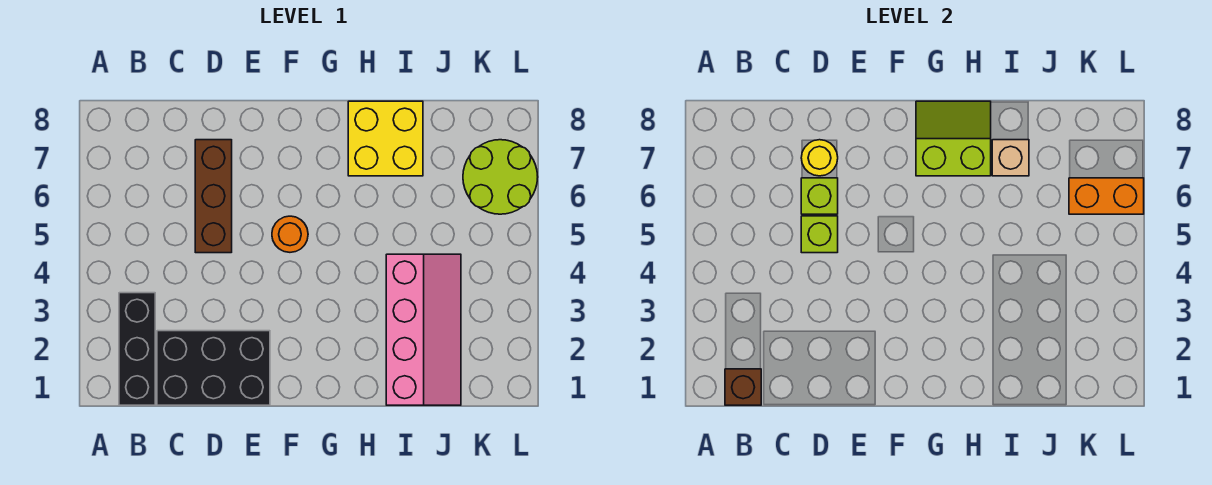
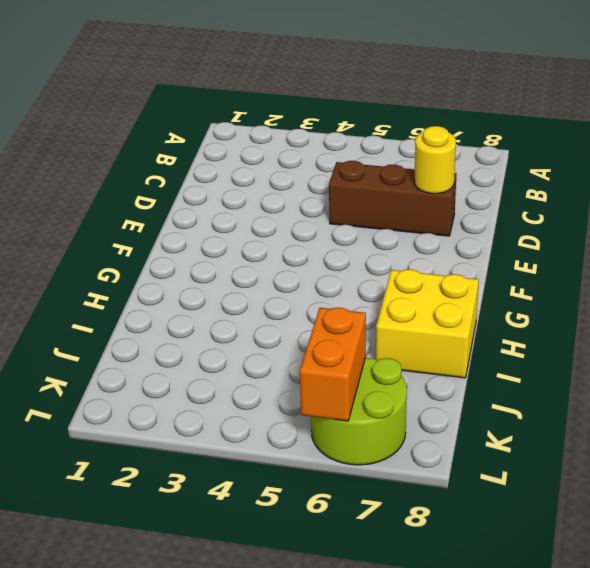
none -> black 1x3 brick [119,293,155,405]
none -> black 2x3 brick [157,331,270,405]
none -> orange 1x1 round brick [272,216,308,252]

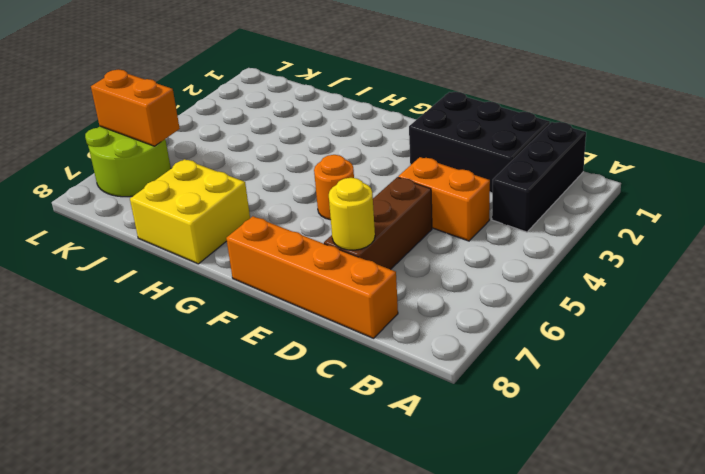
orange 1x2 brick [398,157,490,241] -> none
orange 1x4 brick [226,216,398,338] -> none
none -> pink 2x4 slope [386,254,461,405]
none -> brown 1x1 brick [725,369,761,405]
none -> lime 1x1 brick [801,216,838,253]

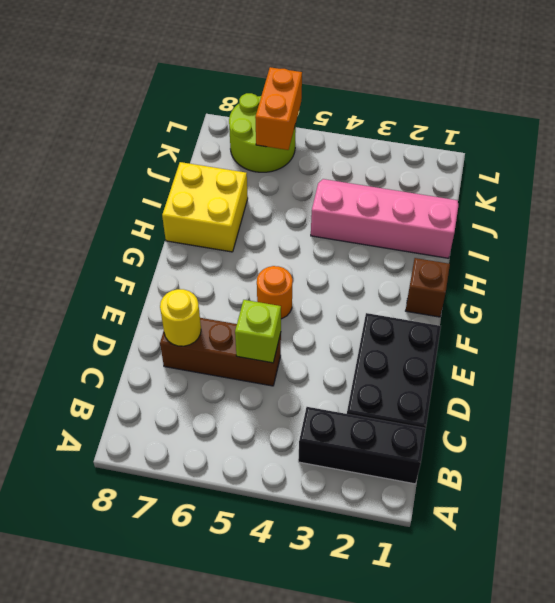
brown 1x1 brick [406,258,450,317] -> brown 1x1 brick moved to [725,369,761,405]
none -> lime 1x1 brick [801,178,838,214]
none -> lime 2x2 slope [916,101,991,176]
none -> tan 1x1 brick [992,140,1029,176]

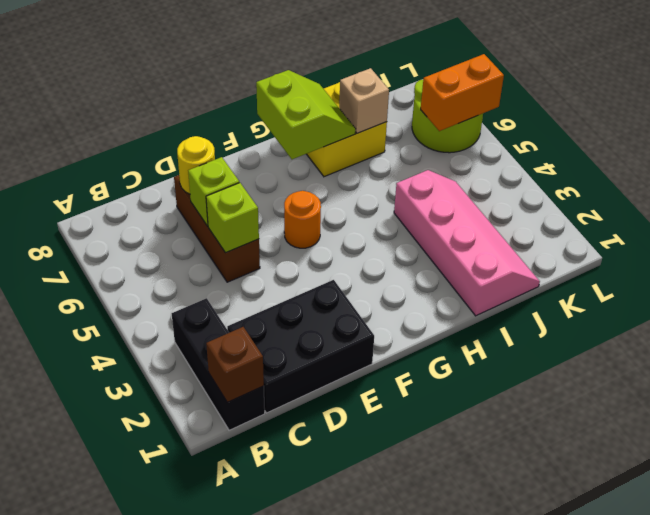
lime 2x2 slope [256,70,356,159] -> lime 2x2 slope turned to [916,101,991,176]

